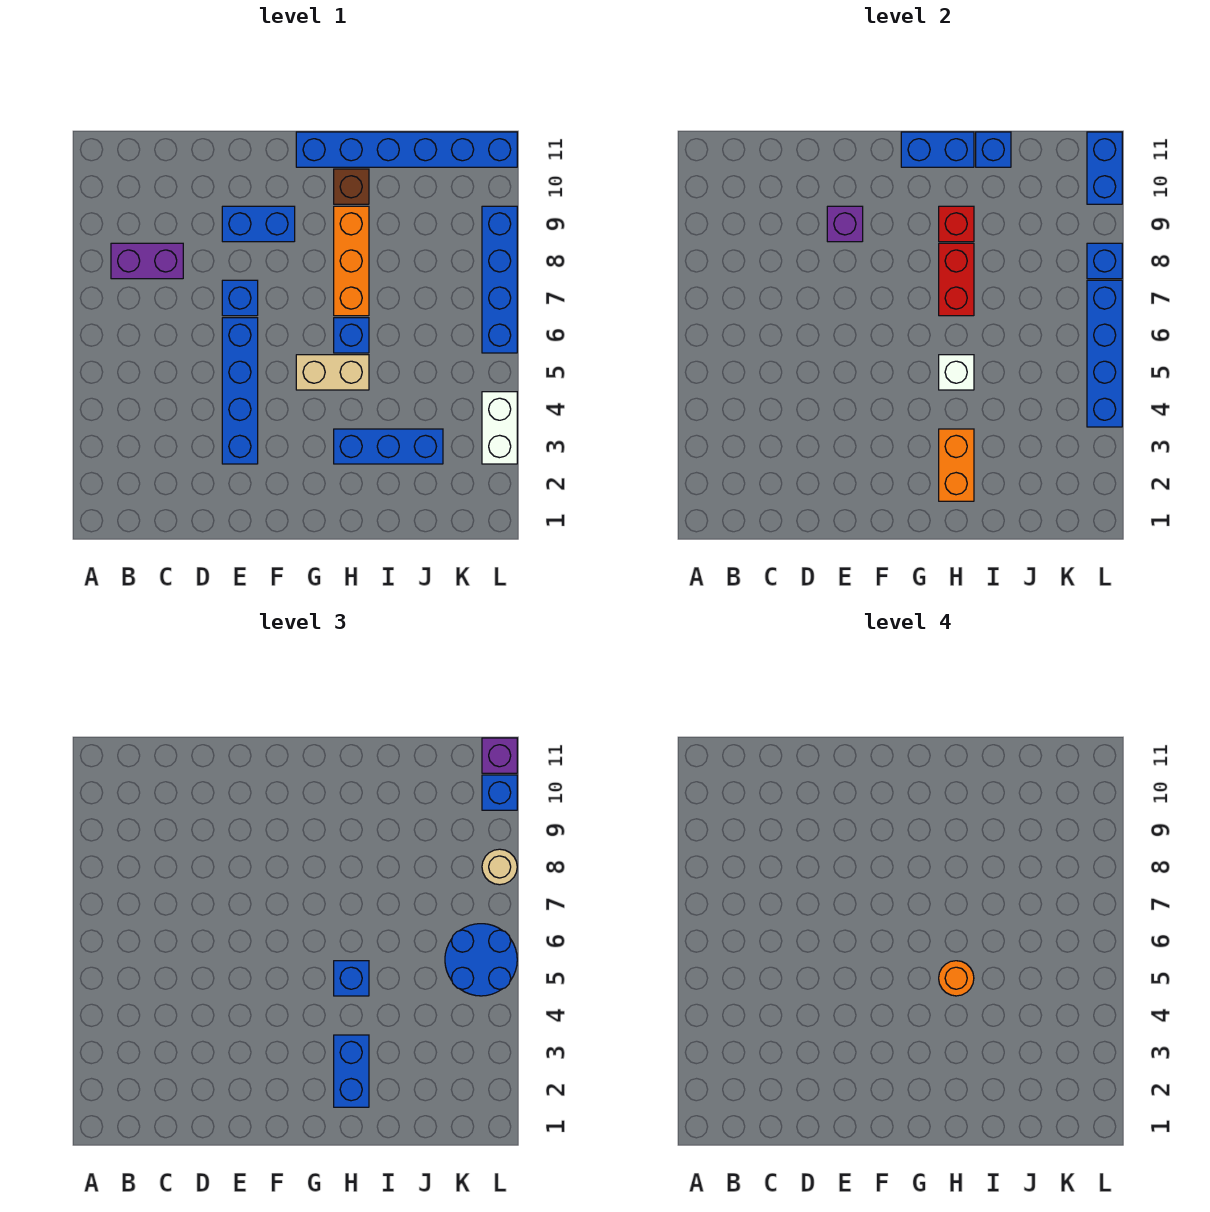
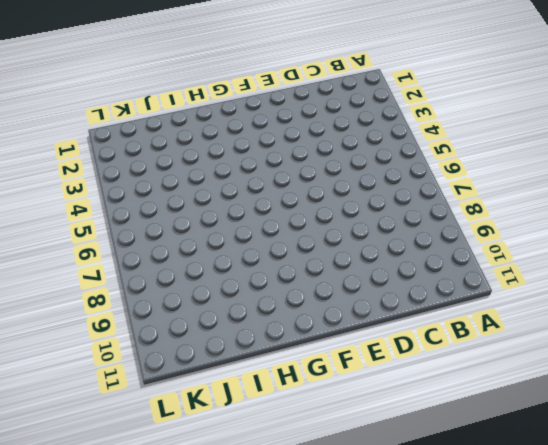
none -> purple 1x2 brick [111,243,183,279]
none -> blue 1x4 brick [222,318,258,464]
none -> blue 1x1 brick [222,280,258,316]

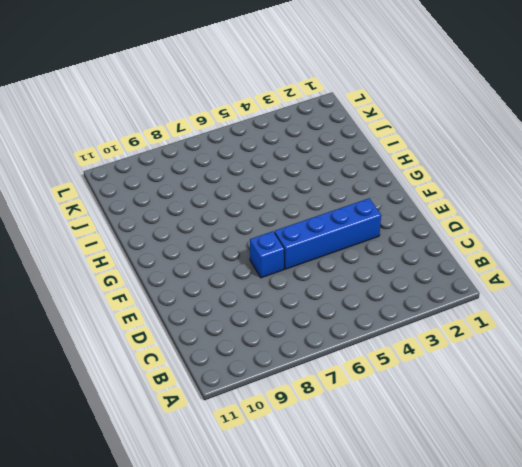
none -> purple 1x2 brick [111,243,183,279]
none -> blue 1x2 brick [222,206,295,242]
none -> tan 1x2 brick [296,355,369,390]

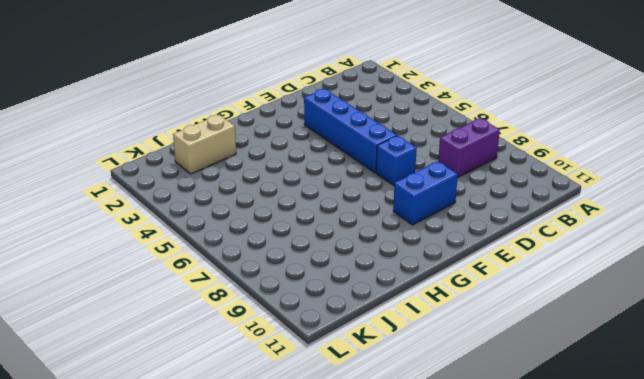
tan 1x2 brick [173,115,236,174] -> tan 1x2 brick moved to [296,355,369,390]
none -> blue 1x6 brick [296,132,517,167]
none -> blue 1x3 brick [334,429,443,464]
none -> blue 1x1 brick [334,318,369,353]

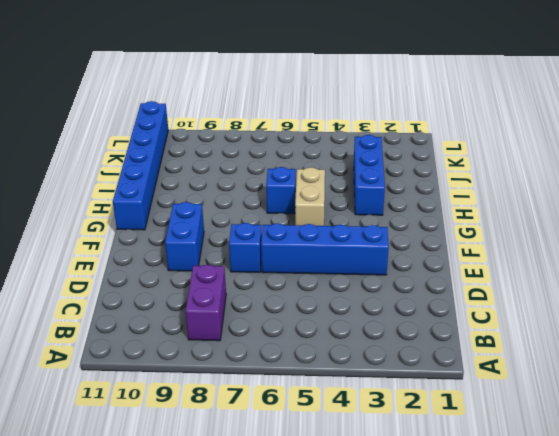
none -> orange 1x3 brick [334,206,369,316]
none -> brown 1x1 brick [334,169,369,204]
none -> white 1x2 brick [482,392,517,464]

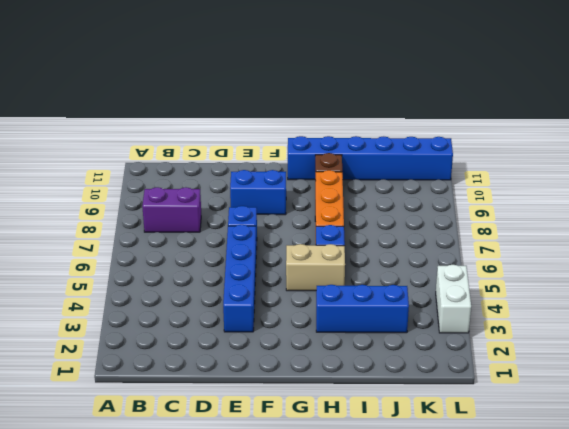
none -> blue 1x4 brick [482,206,517,353]
none -> purple 1x1 brick [827,206,863,242]
none -> blue 1x2 brick [901,132,974,167]

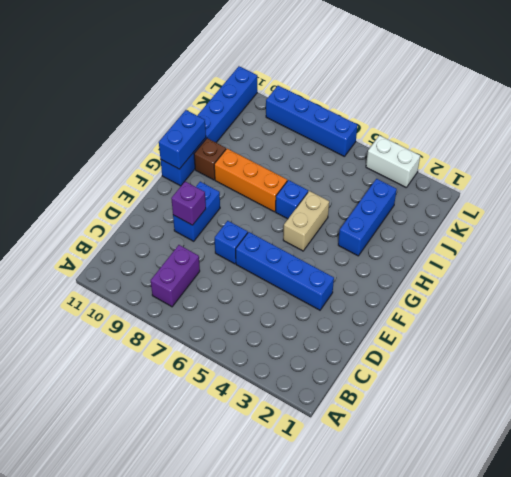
none -> orange 1x2 brick [939,429,974,501]
none -> white 1x1 brick [939,355,974,390]
none -> red 1x2 brick [939,243,974,316]

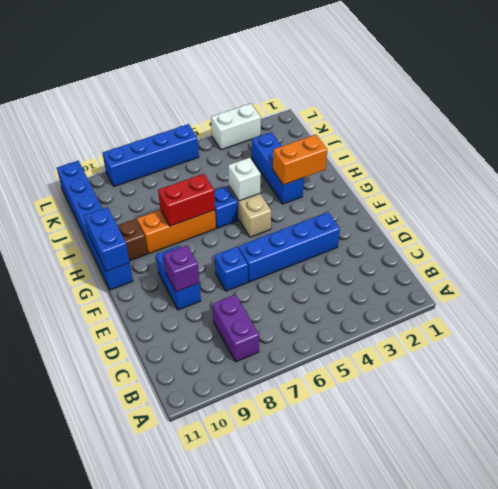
none -> red 1x1 brick [939,206,974,242]
none -> blue 1x1 brick [976,132,1011,167]
none -> blue 1x4 brick [1087,280,1122,427]

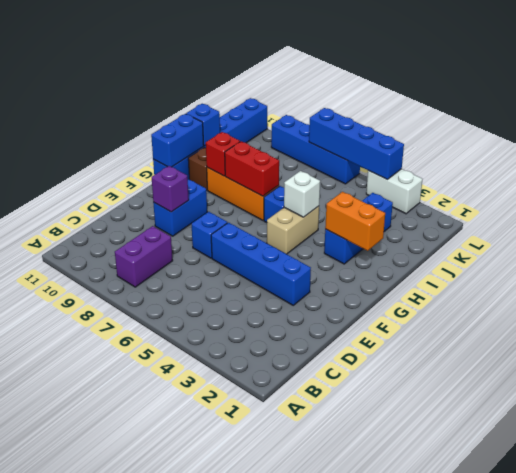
none -> blue 1x1 brick [1087,243,1122,279]
none -> blue 1x2 brick [1087,132,1122,204]
none -> blue 1x2 brick [334,1035,369,1107]

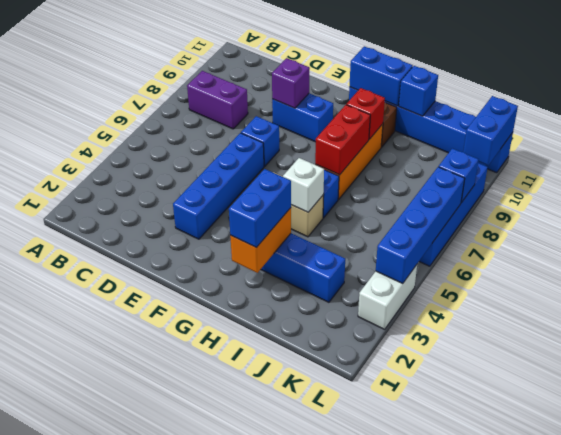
none -> blue 1x1 brick [334,961,369,996]
none -> blue 2x2 round brick [445,924,517,996]
none -> tan 1x1 round brick [482,849,517,885]

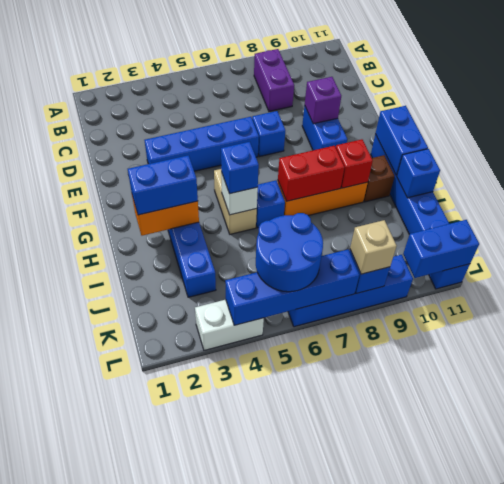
tan 1x1 brick [350,220,397,274] -> tan 1x1 round brick [482,849,517,885]
none -> blue 1x1 brick [482,775,517,810]
none -> purple 1x1 brick [482,738,517,773]
none -> orange 1x1 round brick [939,961,974,996]

